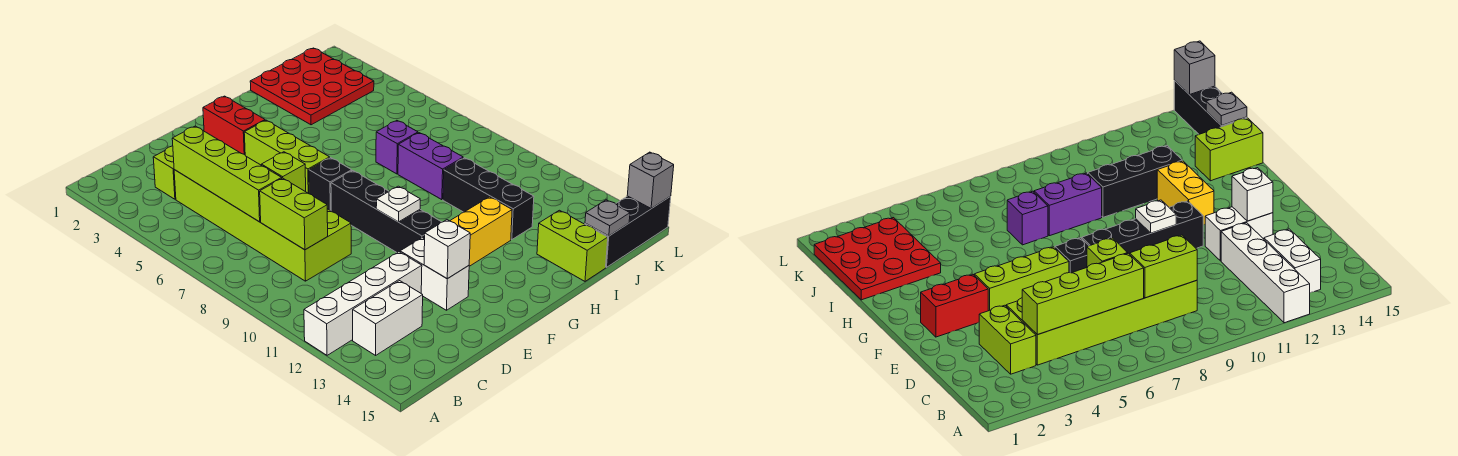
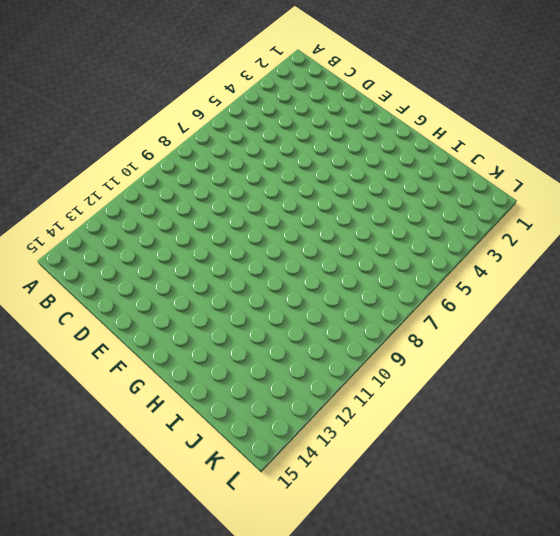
none -> white 1x4 brick [304,252,422,355]
none -> white 1x2 brick [353,281,423,355]
none -> lime 1x2 brick [153,146,176,199]

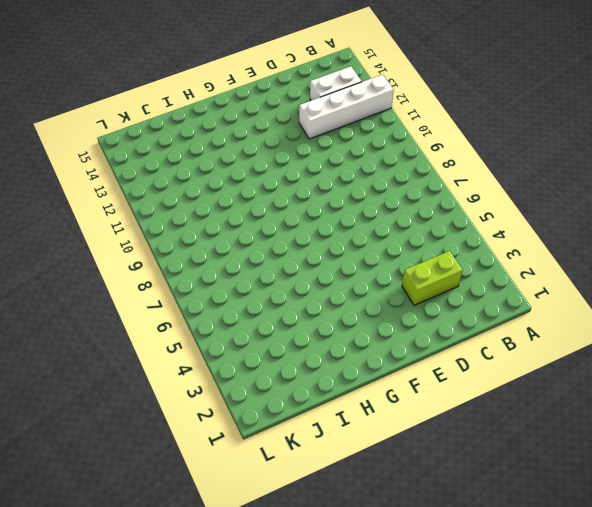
none -> lime 2x6 brick [174,170,351,281]
none -> white 1x2 brick [400,238,469,310]
none -> red 1x2 brick [203,96,265,155]

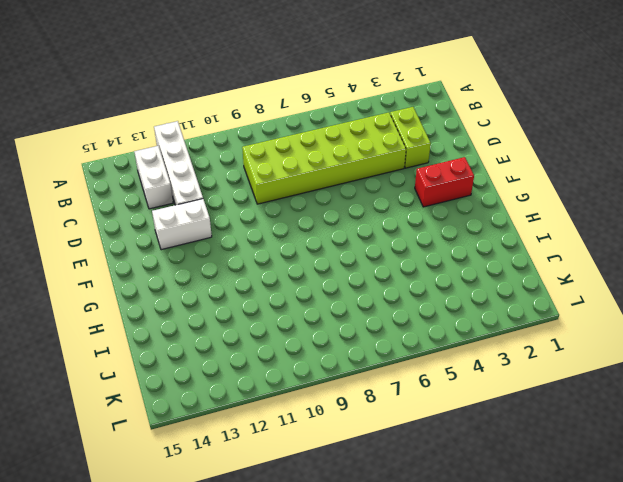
none -> lime 1x3 brick [244,120,330,194]
none -> black 1x1 brick [309,158,352,211]
none -> black 1x4 brick [331,171,441,253]

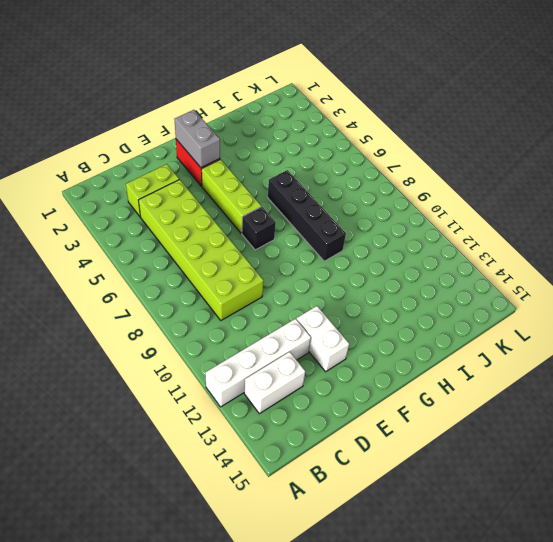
grey 1x2 brick [174,110,220,168] -> none
black 1x4 brick [268,170,346,261] -> black 1x4 brick moved to [331,171,441,253]
none -> yellow 1x2 brick [450,197,512,266]
none -> red 3x3 plate [250,48,374,125]
none -> purple 1x1 brick [376,120,418,174]

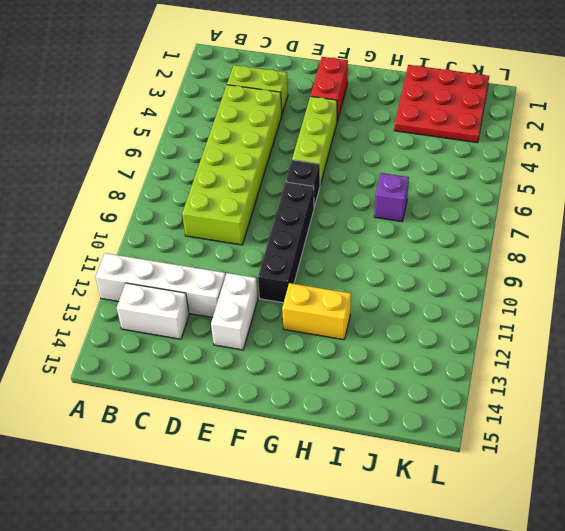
none -> purple 1x2 brick [398,133,463,200]
none -> black 1x3 brick [443,158,534,240]
none -> lime 1x2 brick [537,210,608,281]

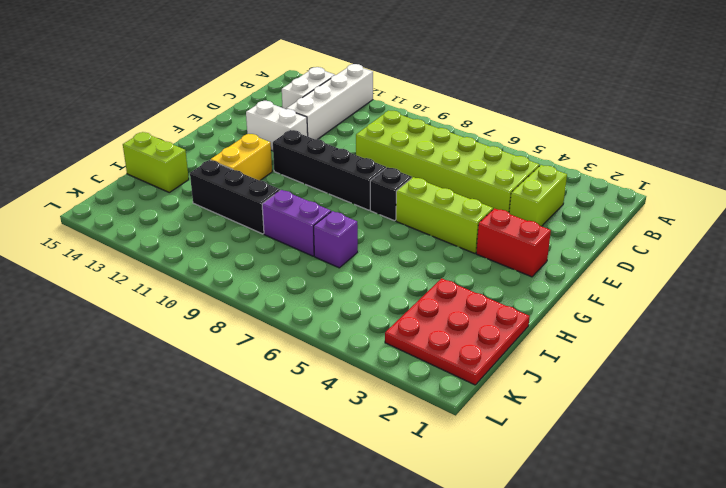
none -> black 1x3 brick [585,196,671,267]
none -> lime 1x4 brick [172,126,282,222]
none -> lime 1x2 brick [260,178,328,250]

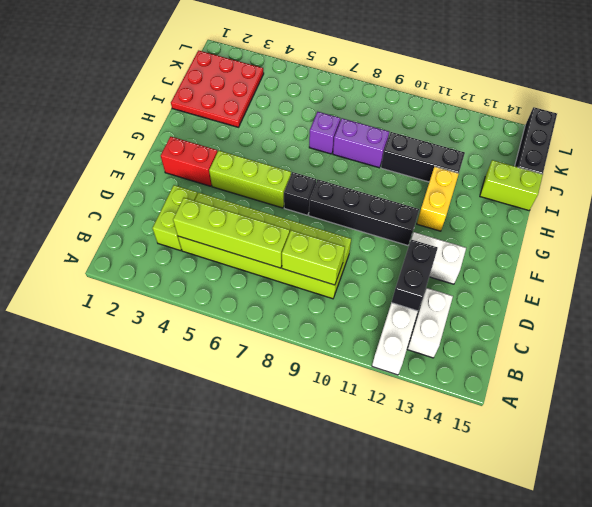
black 1x2 brick [391,240,438,311] -> none
none -> lime 1x1 brick [261,152,306,192]
none -> white 1x1 brick [424,220,470,279]
none -> white 1x1 plate [376,186,420,222]

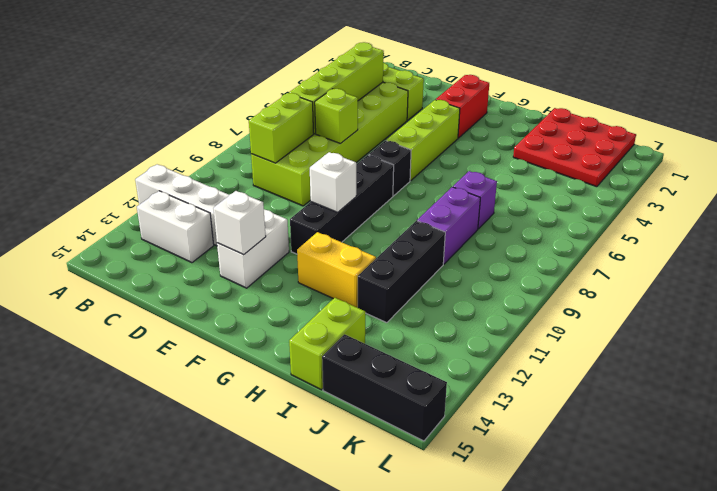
white 1x1 brick [310,152,356,212] -> white 1x1 plate [376,186,420,222]
none -> grey 1x1 plate [585,200,630,236]
none -> grey 1x1 brick [627,152,674,209]

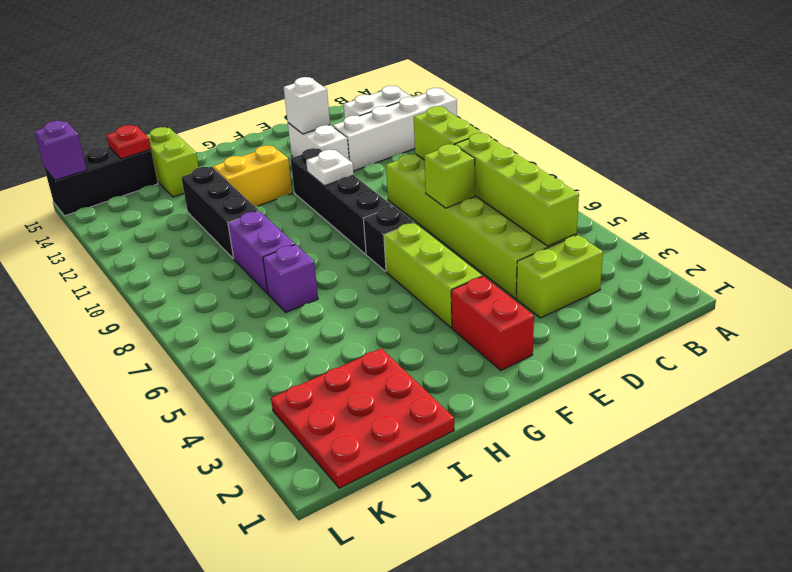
red 1x1 plate [106,125,151,159] -> grey 1x1 plate [585,200,630,236]
purple 1x1 brick [35,121,87,180] -> grey 1x1 brick [627,152,674,209]

